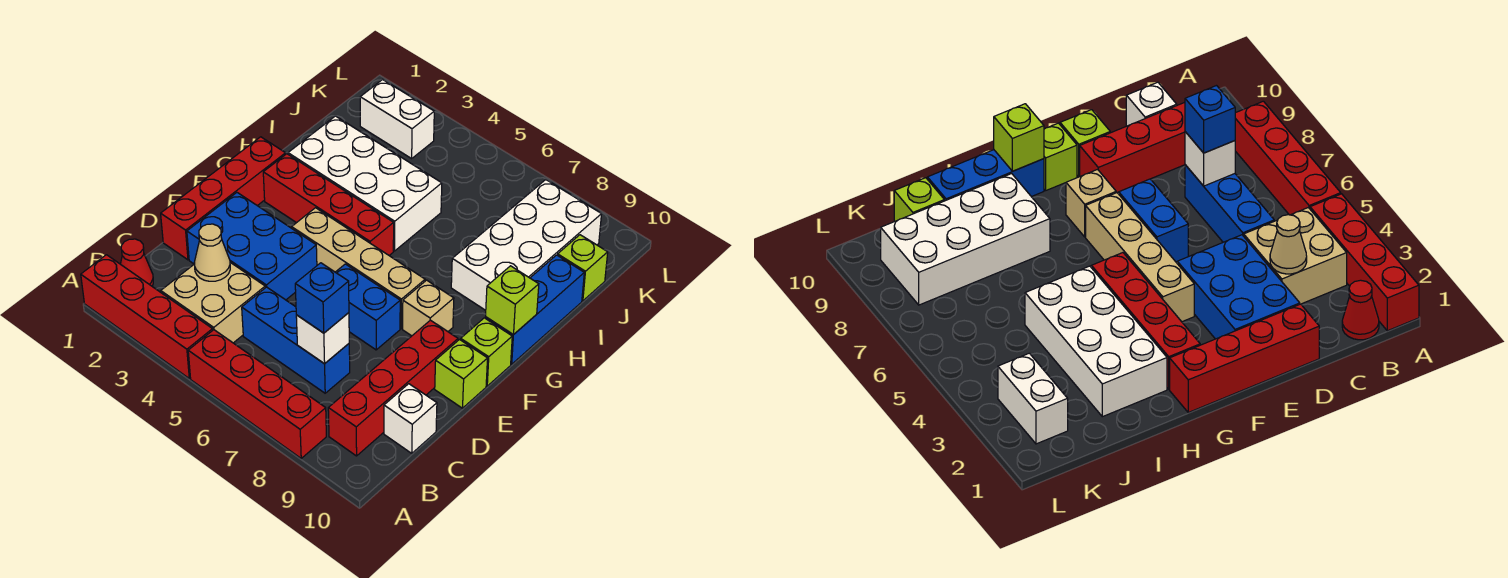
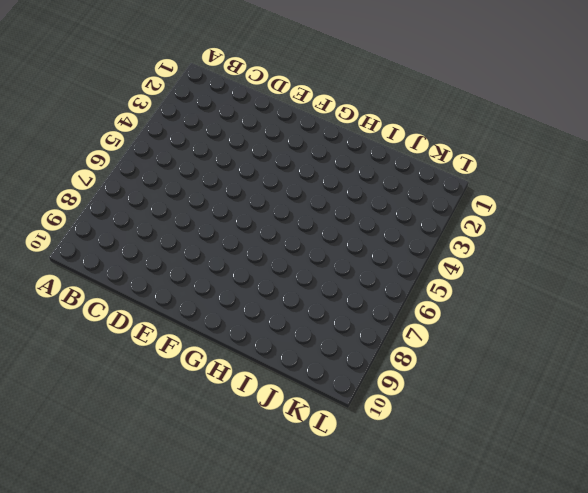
none -> red 1x4 brick [81,255,213,378]
none -> red 1x4 brick [188,330,326,458]
none -> red 1x1 cone [121,239,153,286]

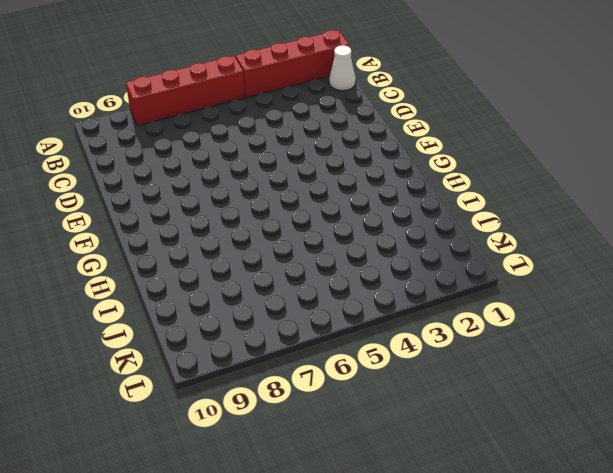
white 1x1 cone [329,45,356,91] -> red 1x1 cone [121,239,153,286]
none -> tan 2x2 brick [161,262,265,343]
none -> red 1x4 brick [328,320,458,456]
none -> blue 1x3 brick [242,287,350,393]

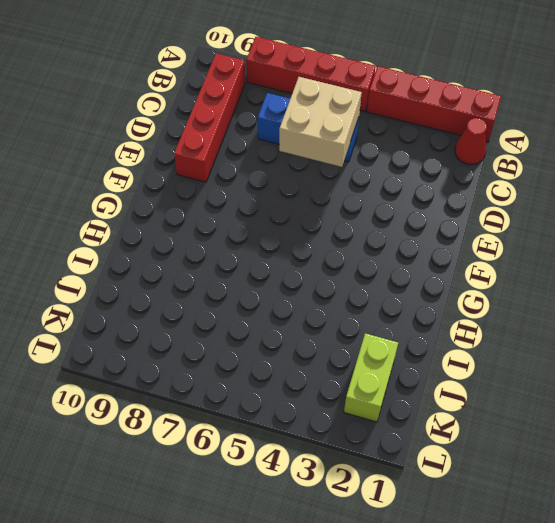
tan 2x2 brick [279,77,362,167] -> tan 2x2 brick moved to [161,262,265,343]
lime 1x2 brick [344,333,398,422] -> white 1x2 brick [360,80,434,158]
none -> white 1x1 brick [384,384,437,453]
none -> red 1x4 brick [161,137,286,260]
none -> blue 2x3 brick [187,193,317,300]

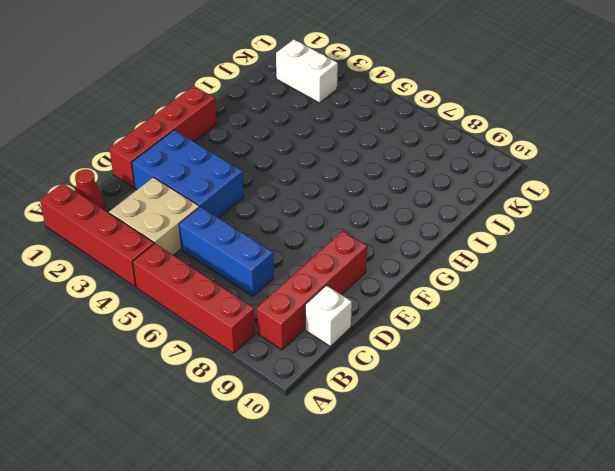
none -> blue 1x2 brick [336,264,400,350]
none -> lime 1x1 brick [435,340,488,408]
none -> tan 1x4 brick [292,208,425,329]

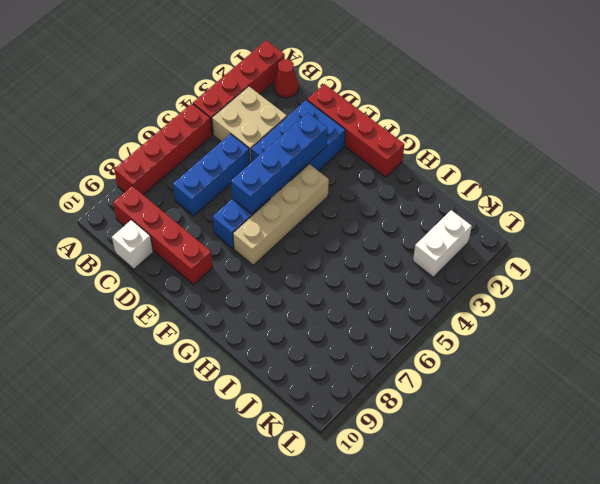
blue 1x4 brick [231,113,327,214] -> none
none -> lime 1x1 brick [435,340,488,408]
none -> tan 1x1 brick [403,280,454,336]
none -> lime 1x1 brick [461,318,512,386]

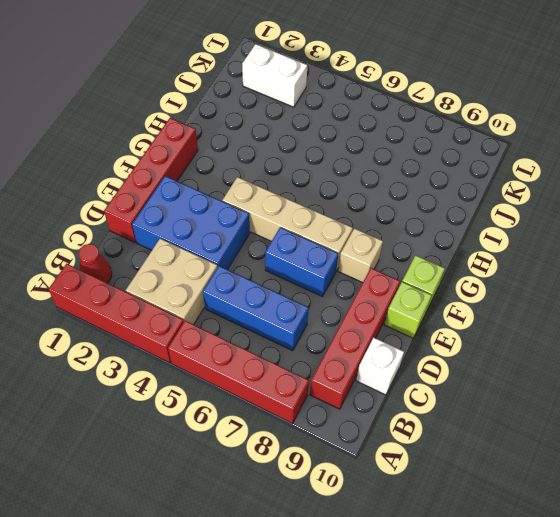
none -> red 1x4 brick [263,154,394,255]
none -> blue 1x3 brick [485,255,584,364]
none -> white 2x4 brick [288,116,442,251]

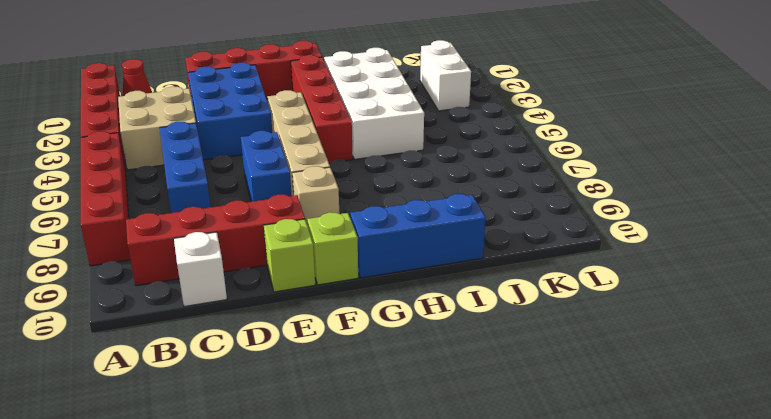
none -> white 2x4 brick [451,180,602,310]
none -> lime 1x1 brick [558,235,608,301]
none -> tan 1x1 cone [194,224,230,281]

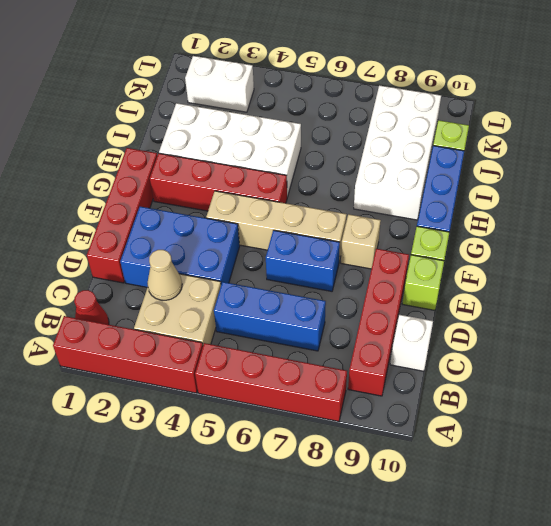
none -> white 1x1 brick [296,313,349,364]
none -> lime 1x1 brick [486,266,539,335]
none -> blue 1x1 brick [295,263,349,333]

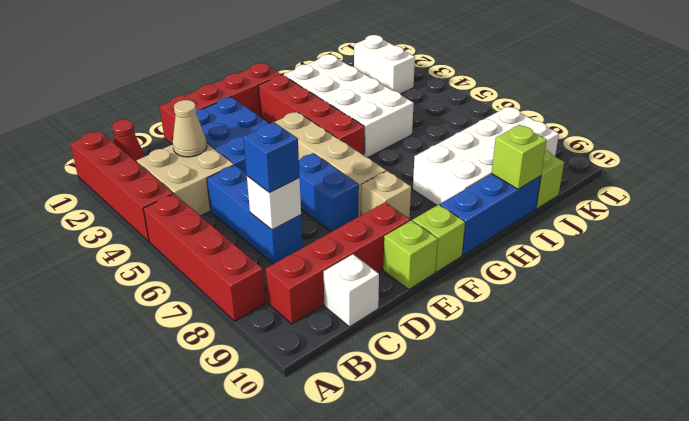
lime 1x1 brick [492,125,547,189] -> lime 1x1 brick moved to [486,266,539,335]

